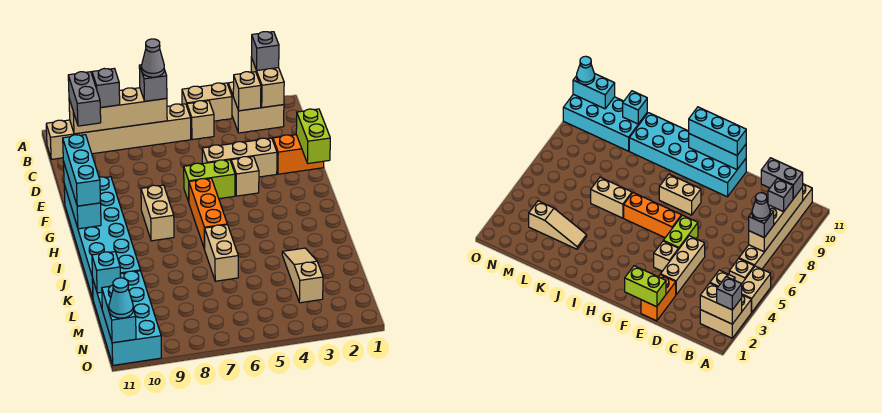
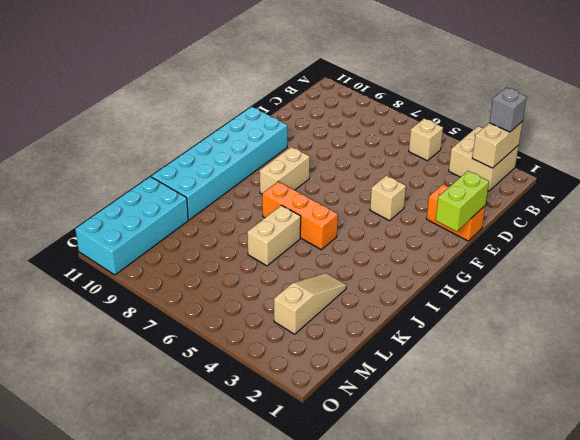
orange 1x3 brick [262,181,338,250] -> orange 1x3 brick turned to [189,178,227,249]
none -> tan 1x2 brick [182,83,232,121]
none -> tan 1x6 brick [46,104,191,159]
none -> tan 1x3 brick [202,138,277,177]

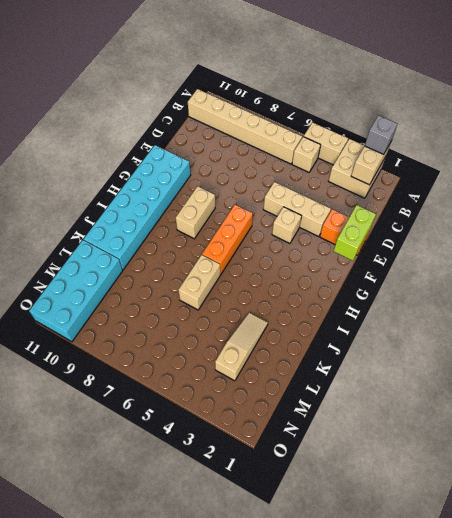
none -> lime 1x2 brick [184,160,235,202]
none -> tan 1x1 brick [233,72,261,111]
none -> tan 1x4 brick [69,88,167,134]

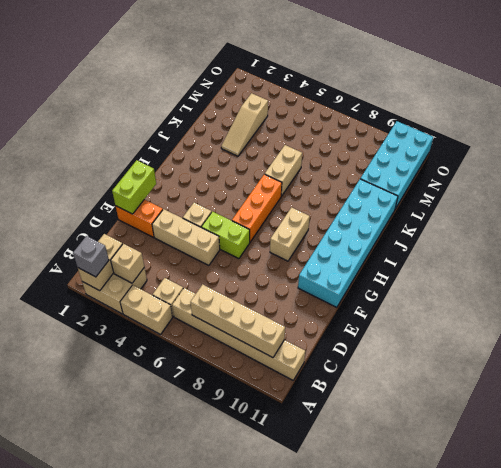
none -> cyan 1x3 brick [63,161,101,229]
none -> cyan 1x1 brick [92,252,121,293]
none -> cyan 1x2 brick [102,285,136,343]

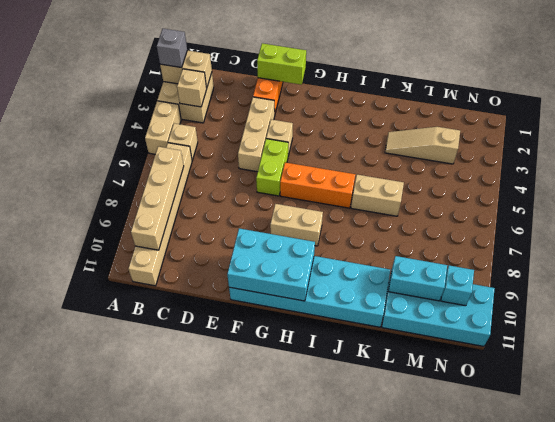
cyan 2x3 brick [227,228,315,301] -> cyan 1x3 brick [63,161,101,229]
cyan 1x2 brick [388,256,447,301] -> cyan 1x2 brick moved to [102,285,136,343]
cyan 1x1 brick [441,265,474,306] -> cyan 1x1 brick moved to [92,252,121,293]
none -> grey 1x1 brick [139,65,167,101]
none -> grey 1x1 brick [92,69,120,108]
none -> grey 1x2 brick [68,72,101,126]

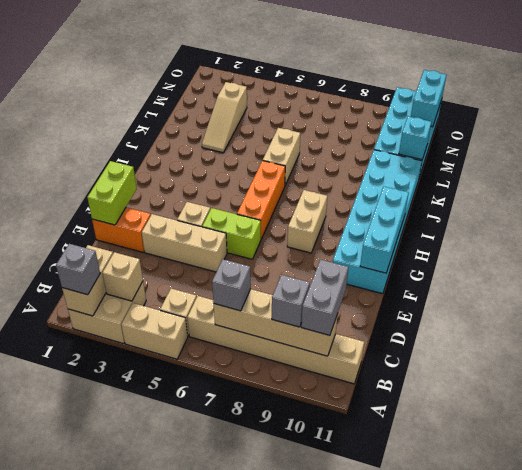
none -> cyan 1x3 brick [63,135,100,206]
none -> cyan 1x1 cone [109,278,133,318]
none -> grey 1x1 cone [142,39,164,77]

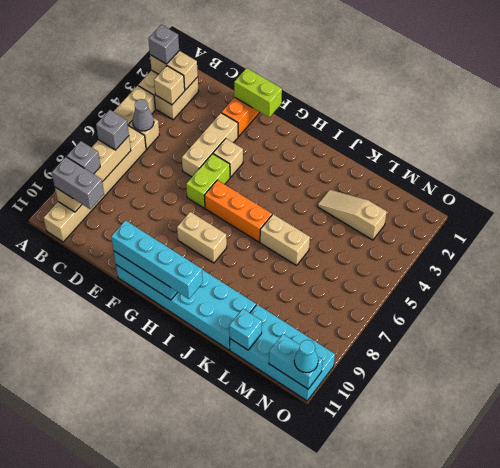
grey 1x1 cone [132,99,154,131] -> grey 1x1 cone moved to [142,39,164,77]
cyan 1x4 brick [111,220,203,299] -> cyan 1x3 brick [63,135,100,206]

